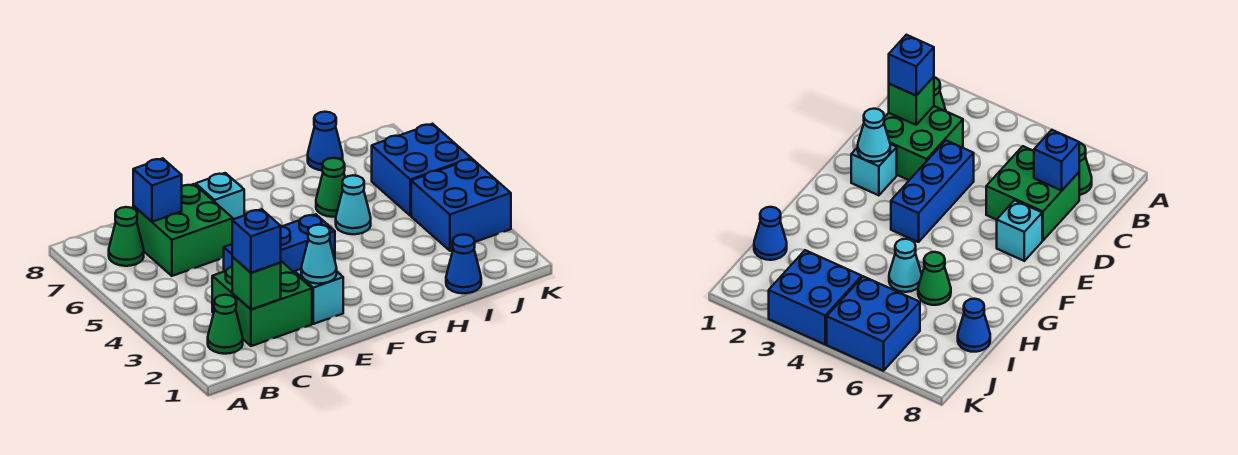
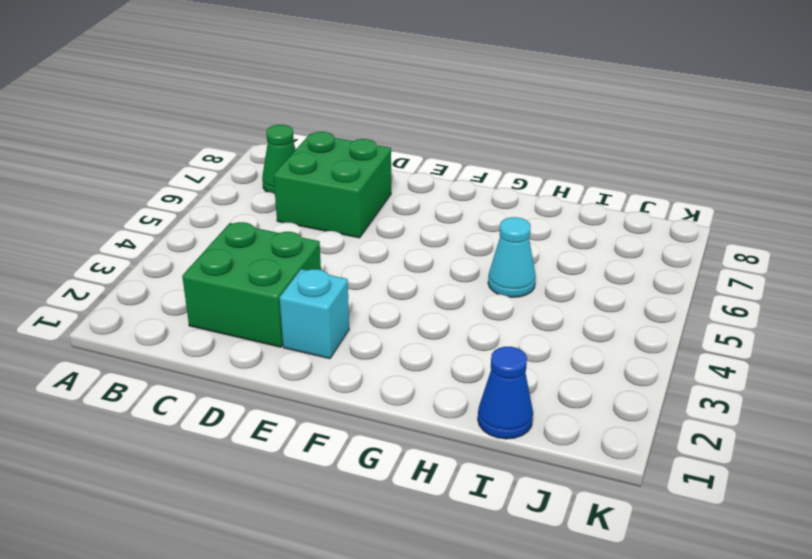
none -> green 1x1 cone [208,295,243,354]
none -> blue 1x3 brick [224,214,335,273]
none -> cyan 1x1 brick [196,173,244,219]

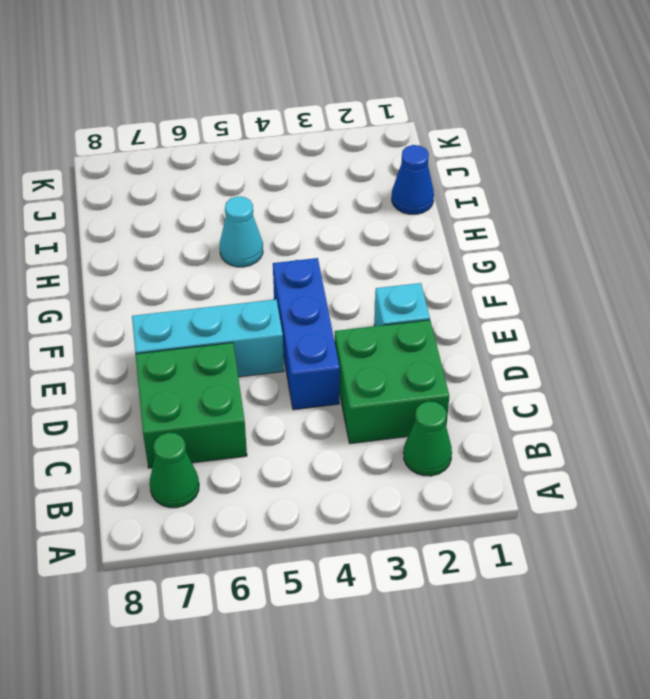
cyan 1x3 brick [132,299,284,377] -> cyan 1x1 brick [196,173,244,219]
none -> green 1x1 cone [316,158,345,217]
none -> blue 1x1 cone [308,112,343,170]
none -> blue 2x2 brick [411,159,511,251]

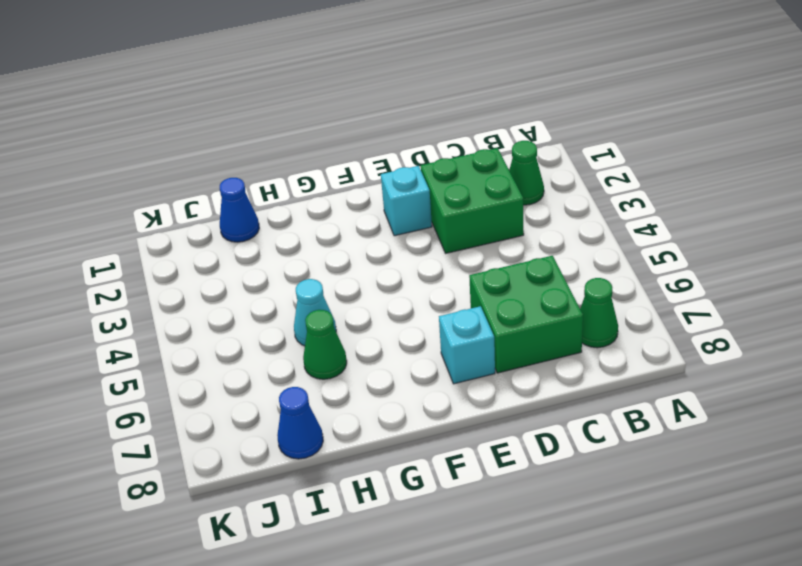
none -> blue 1x3 brick [224,214,335,273]
none -> blue 2x2 brick [411,159,511,251]
none -> blue 2x2 brick [372,124,471,216]

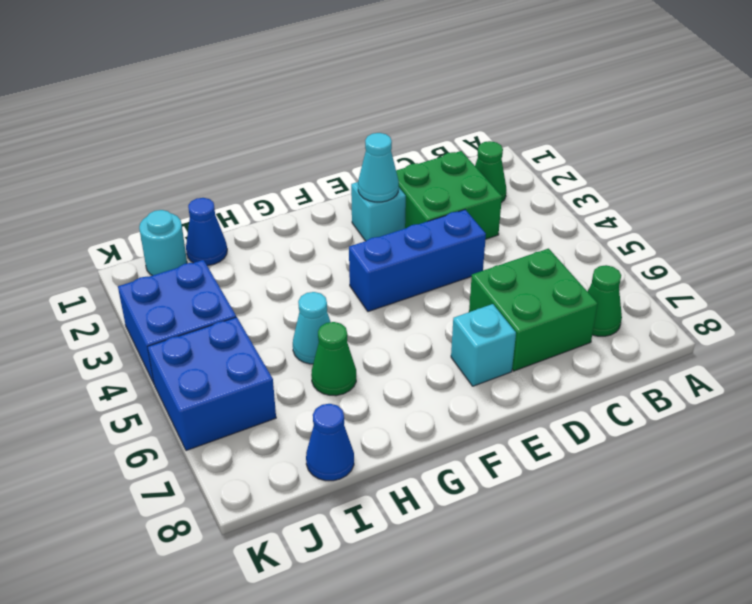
cyan 1x1 round brick [139,210,187,276] -> none
none -> green 1x1 brick [232,256,281,310]
none -> blue 1x1 brick [133,158,182,222]
none -> blue 1x1 brick [232,209,281,273]

